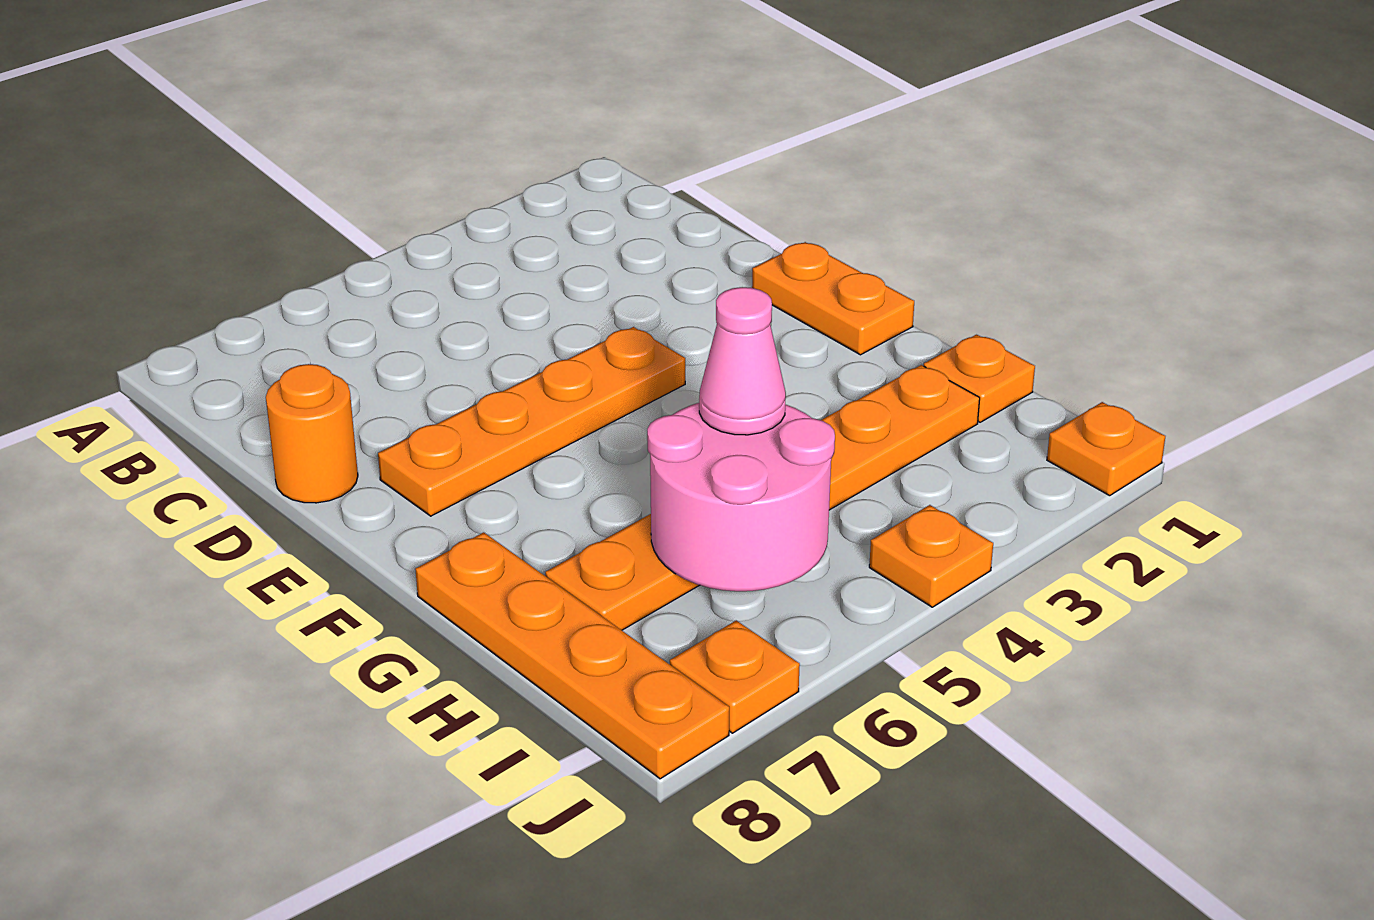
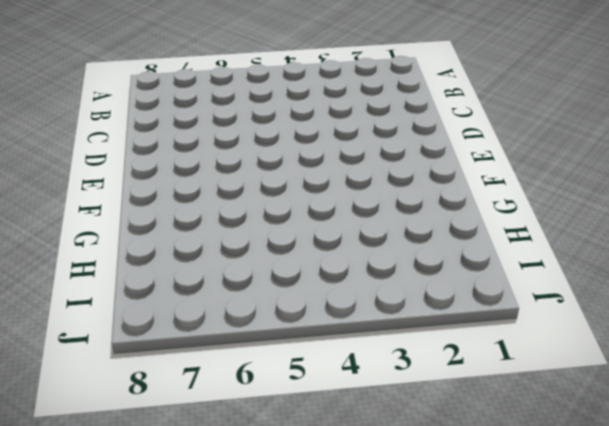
none -> orange 1x1 round brick [266,364,358,503]
none -> orange 1x2 plate [752,242,914,355]

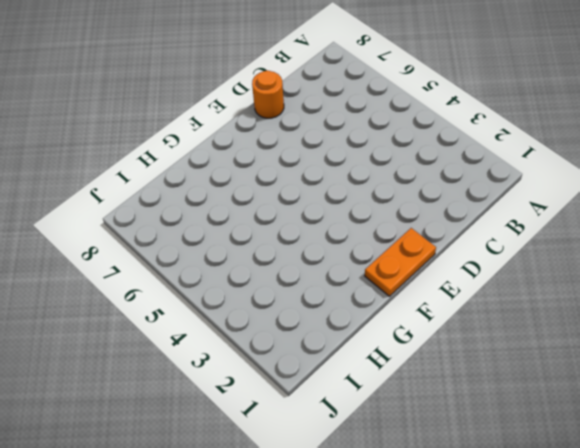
none -> orange 1x4 plate [378,327,685,516]
none -> orange 1x4 plate [415,532,729,779]

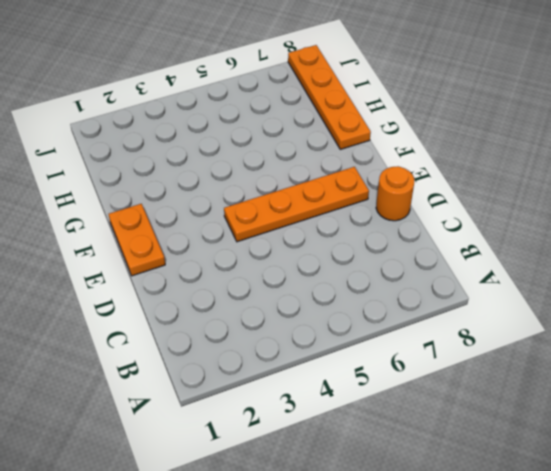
none -> orange 1x1 plate [924,335,1035,422]
none -> orange 1x6 plate [545,365,980,630]

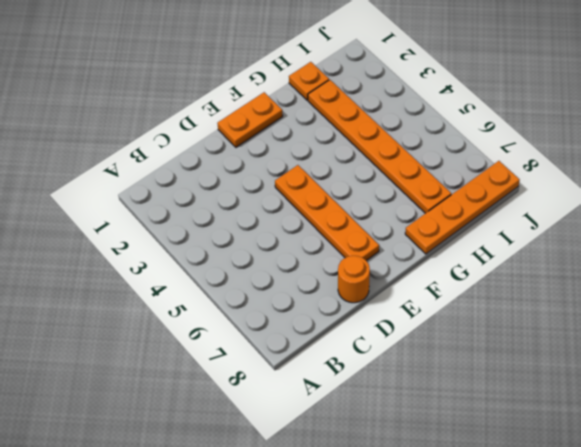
none -> orange 1x1 plate [1047,402,1165,496]
none -> orange 1x1 plate [869,505,993,607]

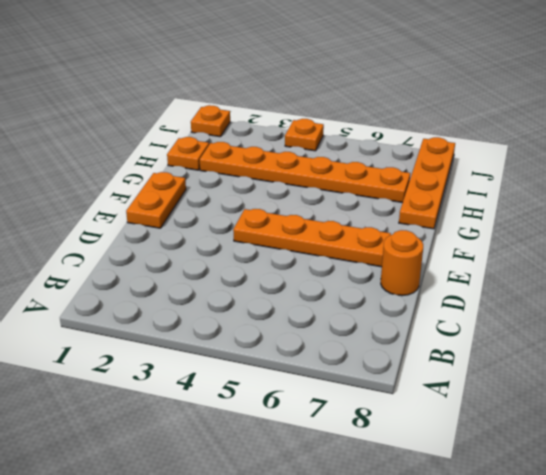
none -> orange 1x1 plate [670,621,800,733]
none -> pink 2x2 round brick [647,403,835,591]

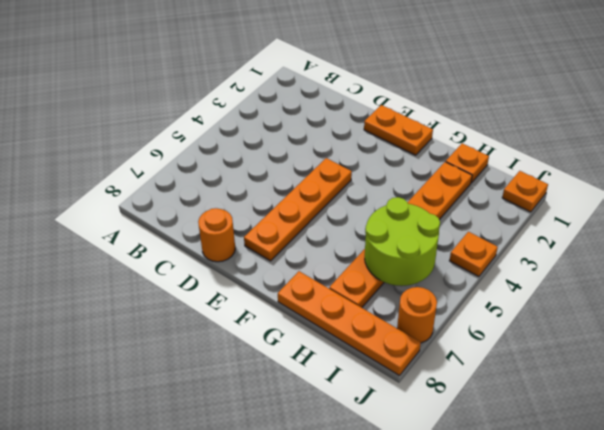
lime 2x2 round brick [365,197,440,286] -> pink 2x2 round brick [647,403,835,591]
orange 1x1 round brick [397,287,437,343] -> orange 1x1 plate [670,621,800,733]
none -> pink 1x1 cone [699,287,786,435]

